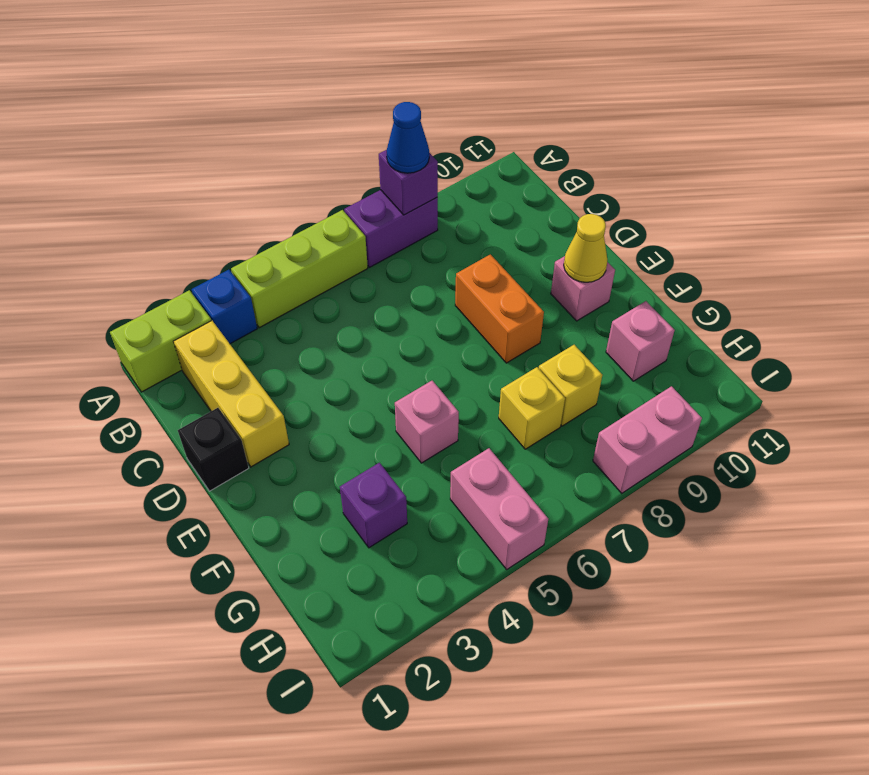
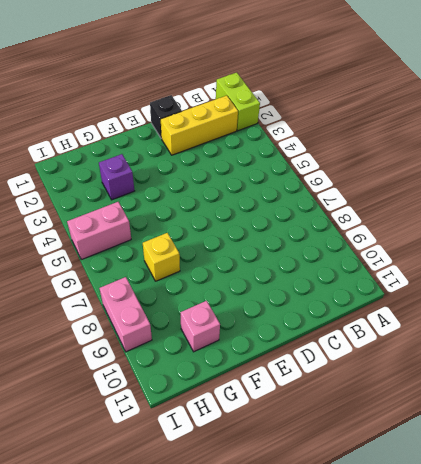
none -> blue 1x1 brick [192,270,257,344]
none -> lime 1x3 brick [231,210,368,328]
none -> purple 1x2 brick [344,190,438,267]

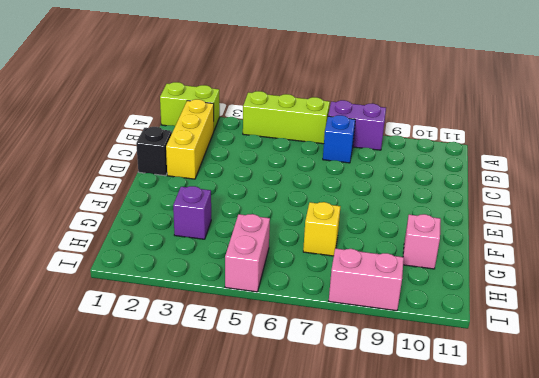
blue 1x1 brick [323,115,355,163] -> blue 1x1 brick moved to [192,270,257,344]
none -> orange 1x2 brick [455,254,544,363]
none -> pink 1x1 brick [551,256,615,321]
none -> pink 1x1 brick [395,381,459,463]

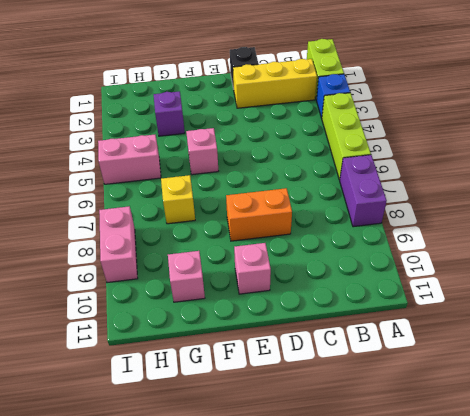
none -> yellow 1x1 brick [539,345,602,426]
none -> purple 1x1 brick [379,150,438,215]
none -> yellow 1x1 cone [564,214,607,282]

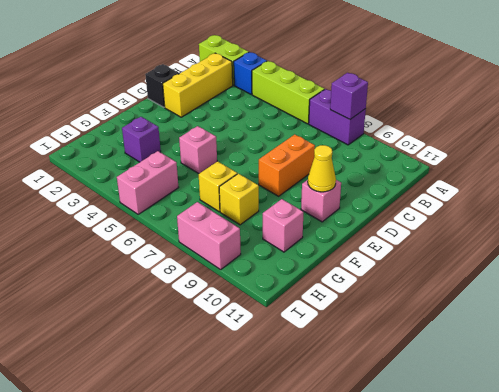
none -> blue 1x1 cone [387,102,429,173]

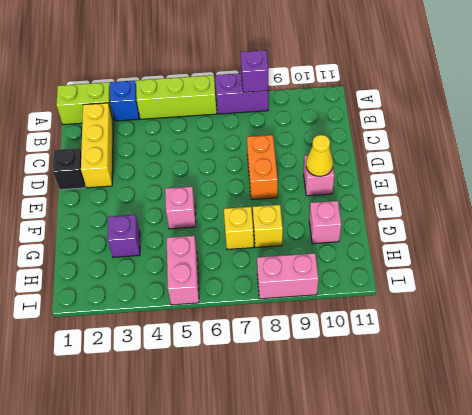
none -> blue 1x1 cone [387,102,429,173]

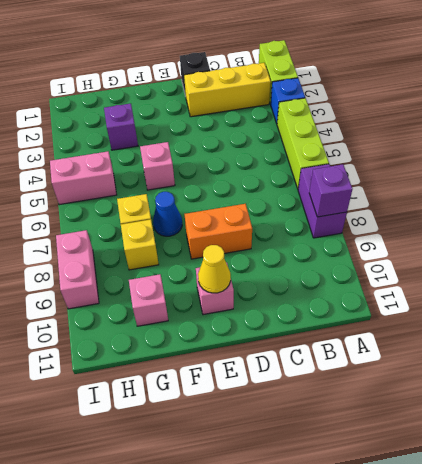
blue 1x1 cone [153,192,182,236] -> blue 1x1 cone moved to [387,102,429,173]

